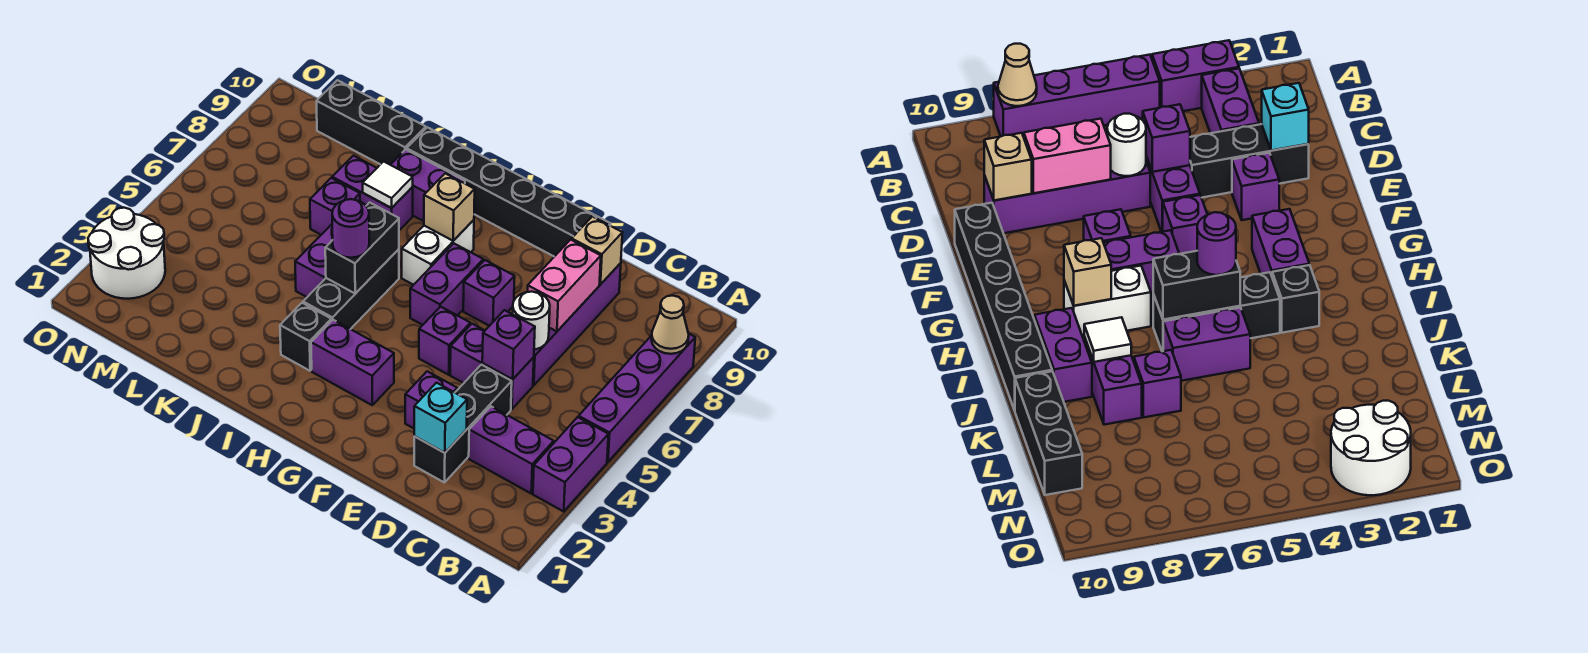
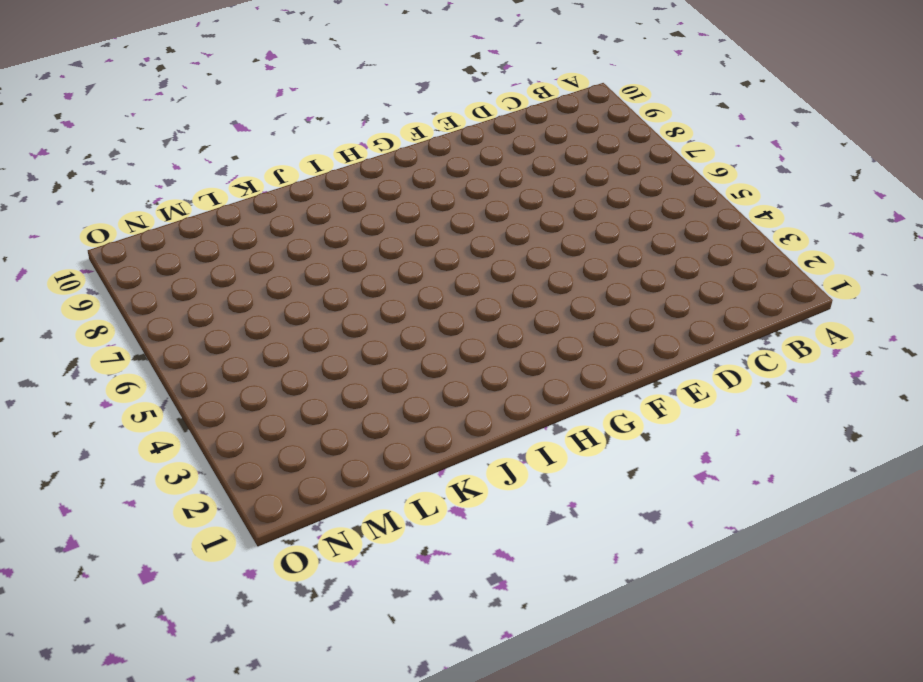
none -> purple 1x2 brick [533,417,609,511]
none -> purple 1x4 brick [579,333,695,462]
none -> purple 1x2 brick [469,406,554,493]
none -> black 1x3 brick [414,365,512,483]

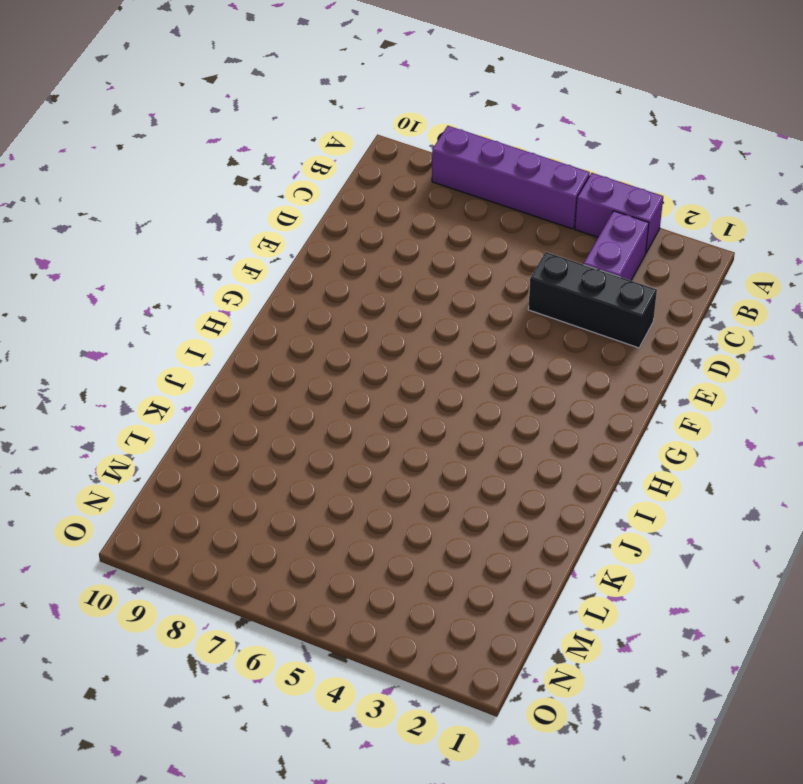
none -> purple 1x2 brick [450,324,534,409]
none -> purple 1x4 brick [533,263,621,385]
none -> purple 1x1 brick [405,371,457,428]
none -> black 1x6 brick [407,127,611,257]

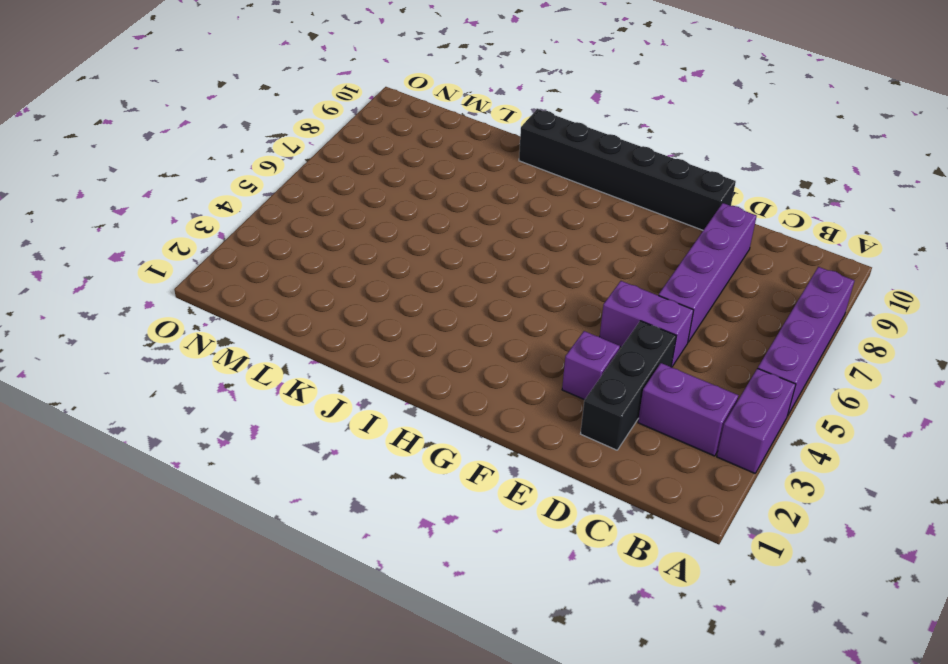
none -> purple 1x1 brick [419,307,470,375]
none -> purple 1x1 brick [463,260,515,326]
none -> purple 1x2 brick [311,320,394,405]
none -> purple 1x2 brick [410,243,483,325]

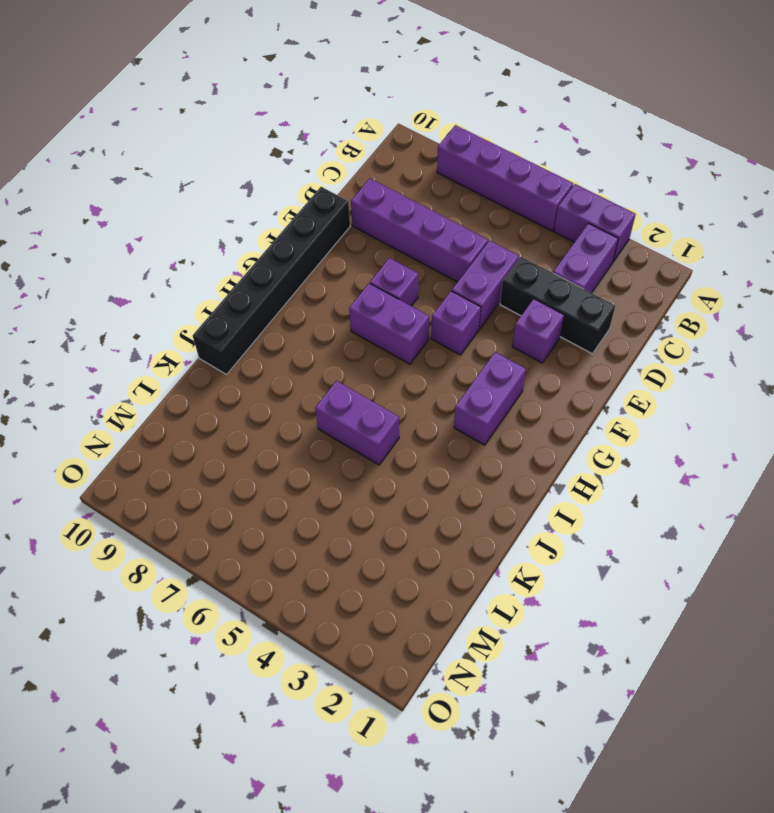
none -> white 1x2 brick [402,220,474,285]
none -> black 1x1 brick [280,303,331,371]
none -> black 1x3 brick [303,249,399,329]
none -> purple 1x2 brick [391,149,465,221]

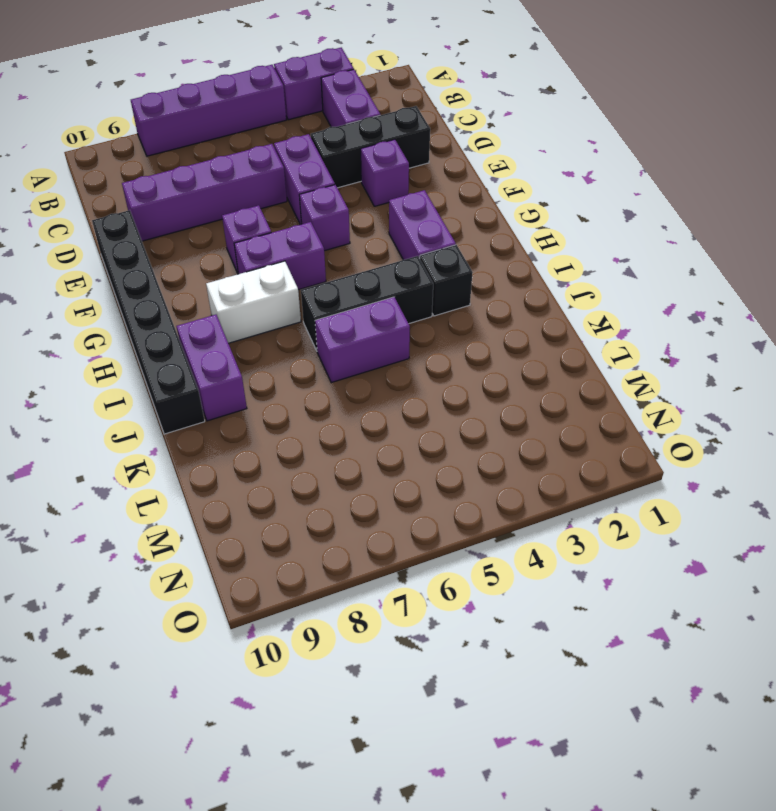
none -> purple 1x2 brick [332,156,413,230]
none -> purple 1x1 brick [310,178,360,235]
none -> black 1x3 brick [317,80,426,165]
none -> white 2x2 round brick [88,208,165,299]

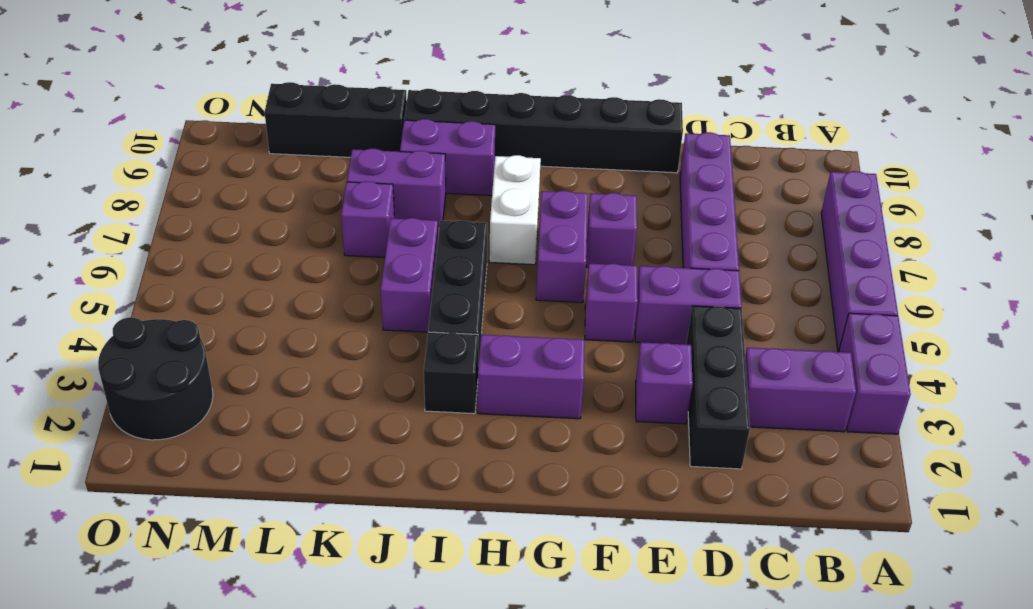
black 2x2 round brick [98,317,213,440] -> white 2x2 round brick [88,208,165,299]
none -> tan 1x1 cone [651,296,689,354]
none -> cyan 1x1 brick [414,383,467,453]
none -> purple 1x1 brick [482,310,535,379]
none -> white 1x1 round brick [513,292,550,349]

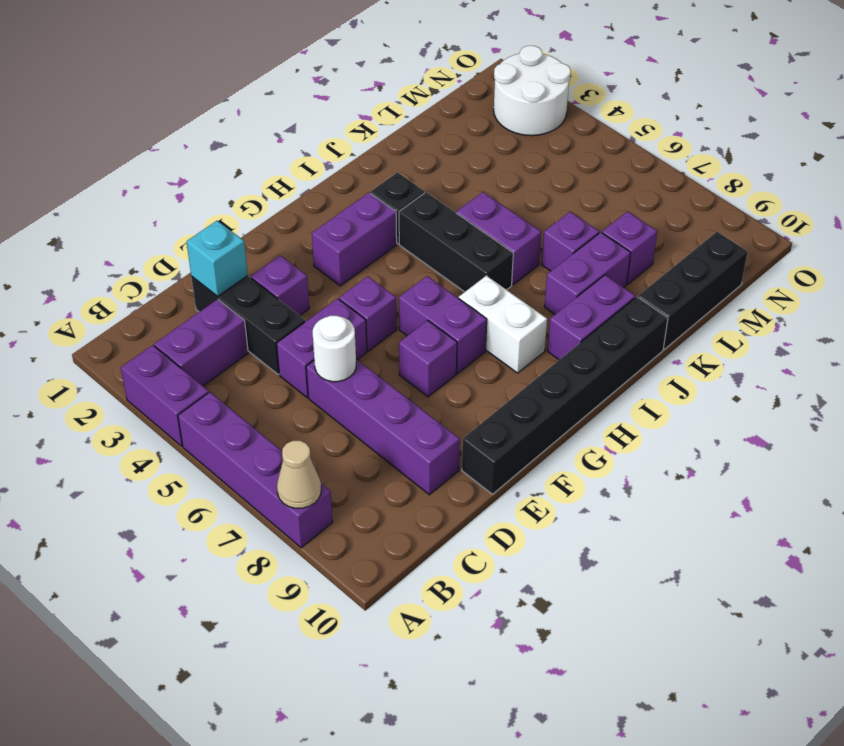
purple 1x1 brick [602,211,657,284] -> purple 1x1 brick moved to [482,310,535,379]
none -> pink 1x2 brick [528,240,601,331]
none -> tan 1x1 brick [572,216,622,285]
none -> tan 1x1 brick [424,173,475,241]
none -> black 1x2 brick [325,202,399,294]

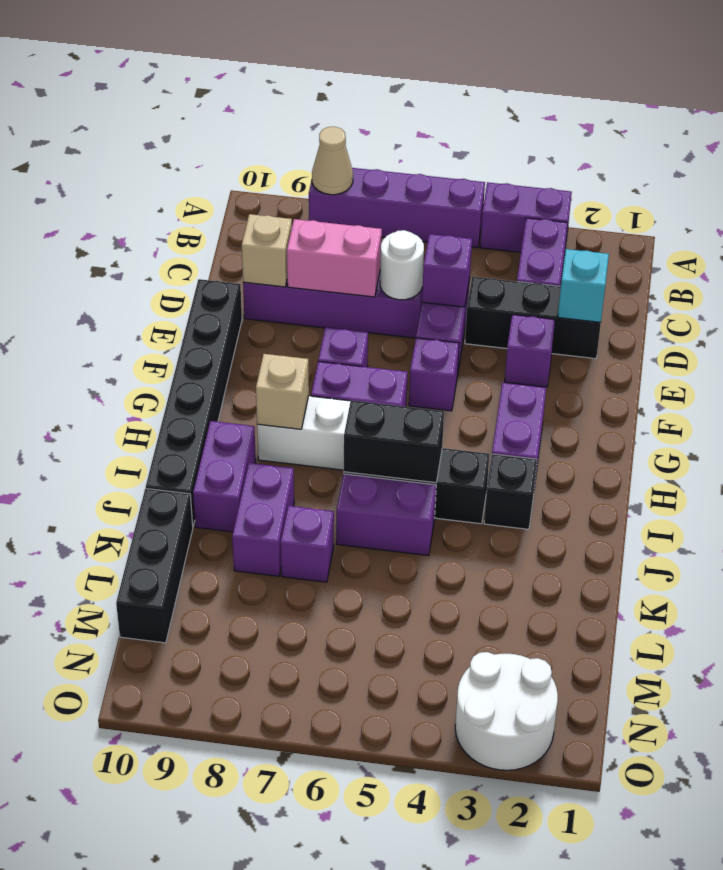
none -> white 1x1 tile [363,161,413,208]
none -> purple 1x1 round brick [332,199,369,258]

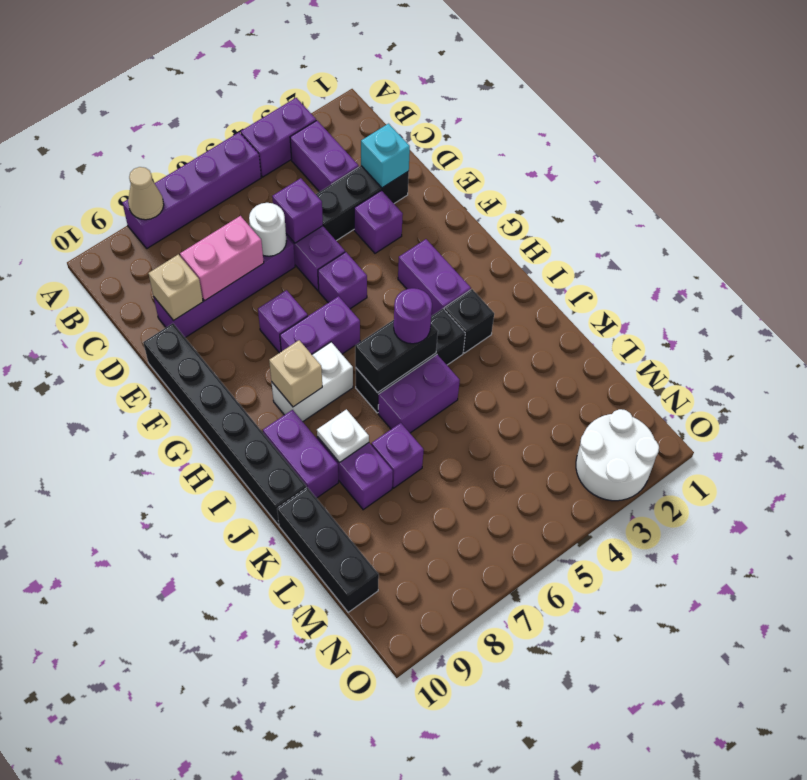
white 1x1 plate [317,409,369,462] -> white 1x1 tile [363,161,413,208]

